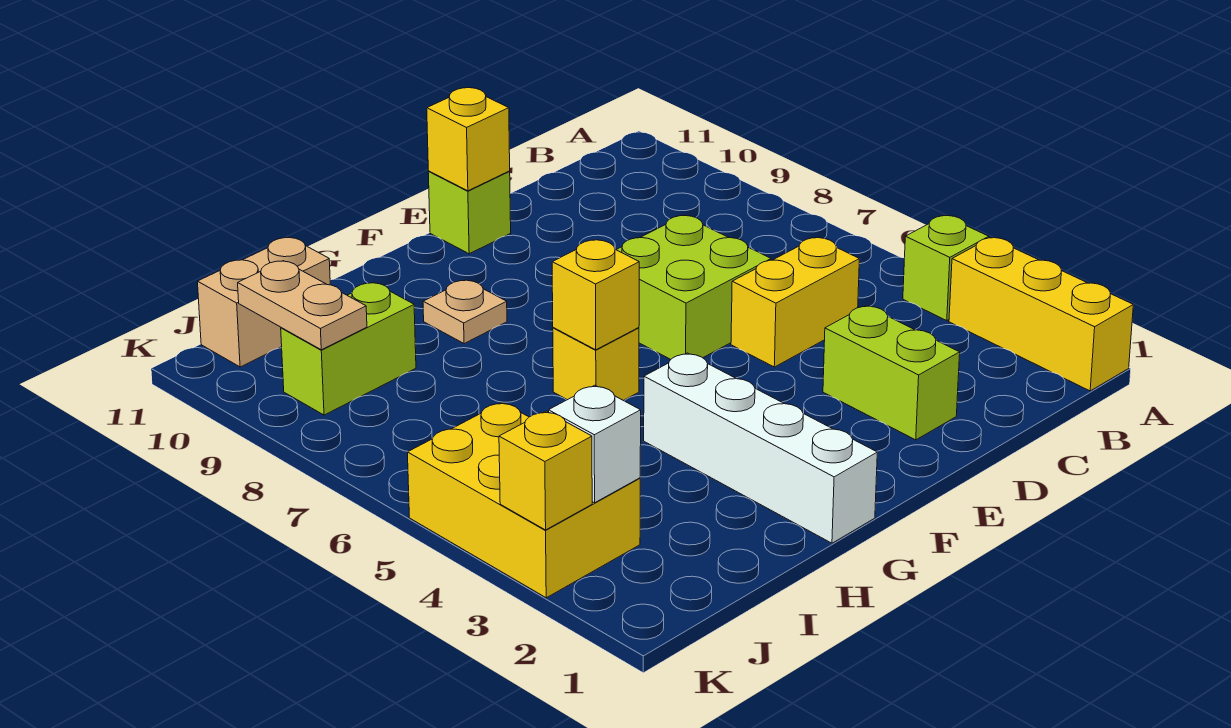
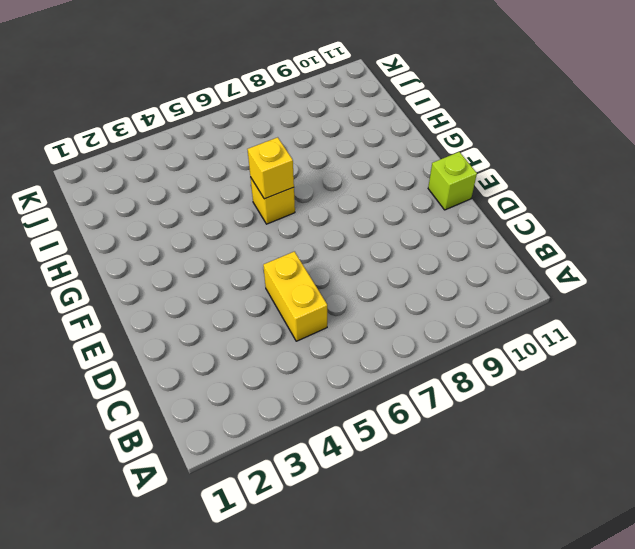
none -> yellow 1x3 brick [949,238,1133,391]
none -> lime 1x1 brick [903,216,989,321]
none -> lime 1x2 brick [823,306,960,440]

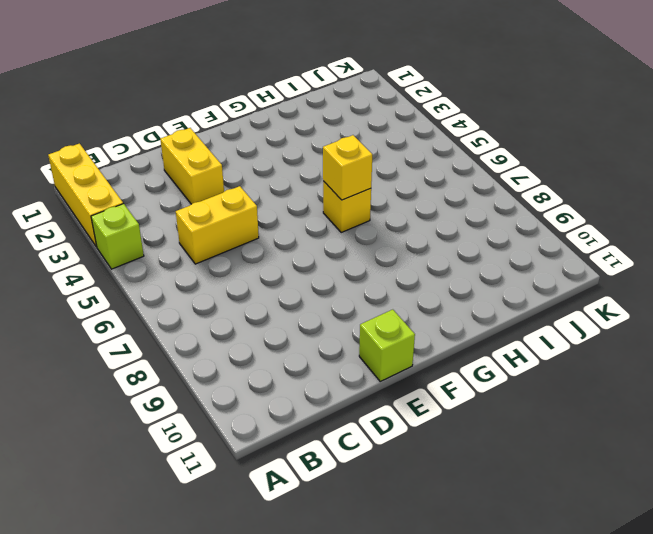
yellow 1x2 brick [160,128,224,204] -> lime 1x2 brick [823,306,960,440]
none -> lime 2x2 brick [616,216,771,359]
none -> white 1x4 brick [644,353,877,543]
none -> tan 1x1 plate [423,280,507,344]

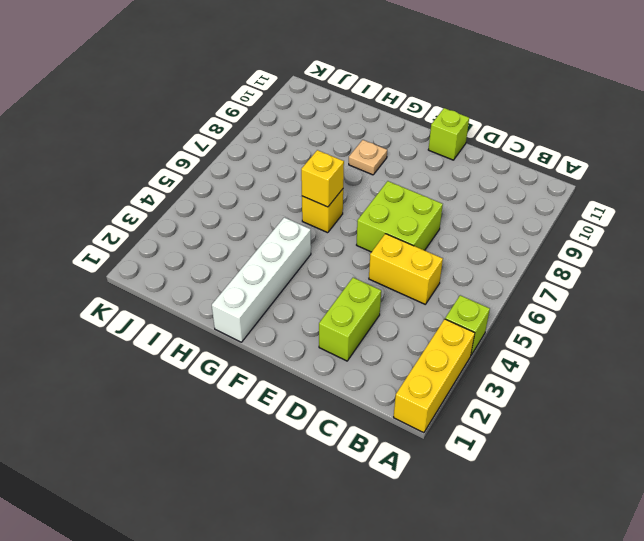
none -> lime 1x2 brick [281,282,416,415]
none -> tan 1x2 brick [197,238,330,367]
none -> yellow 2x3 brick [408,402,640,598]

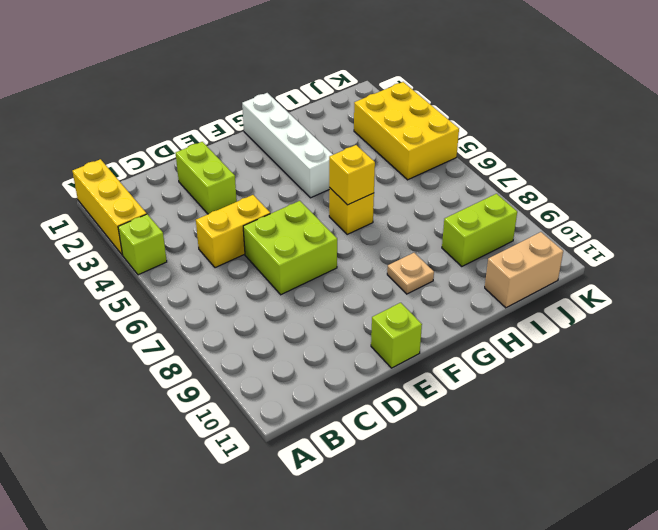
none -> yellow 1x1 brick [427,88,510,191]
none -> white 1x1 brick [549,385,641,503]
none -> tan 1x2 plate [238,261,367,350]

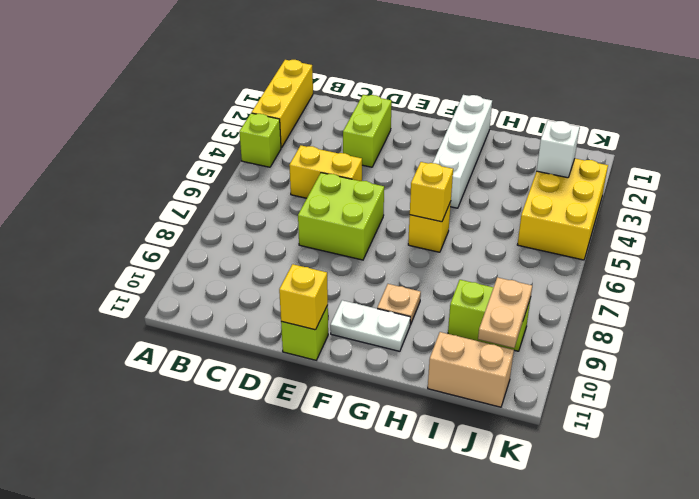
white 1x2 plate [330,300,410,351] -> none
none -> yellow 1x1 brick [499,411,592,530]

